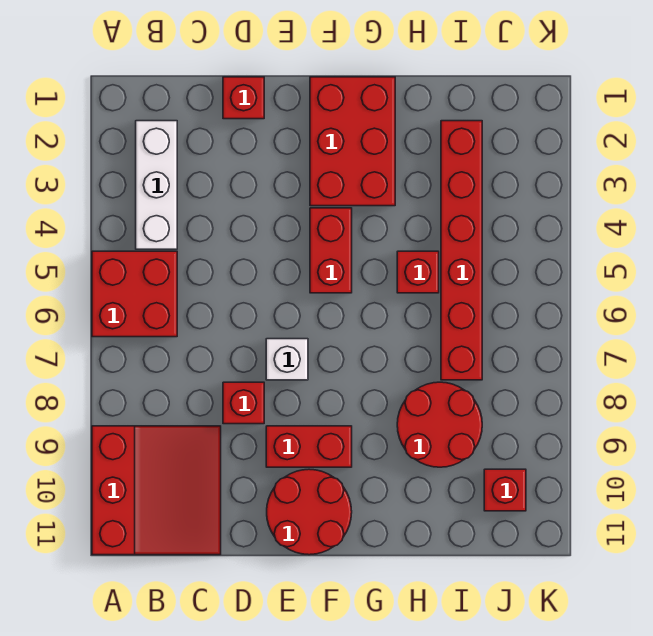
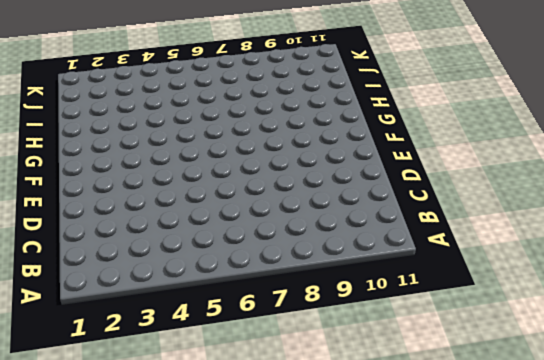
none -> red 2x2 brick [92,251,177,337]
none -> red 3x3 slope [92,426,221,555]
none -> white 1x3 brick [136,121,177,249]

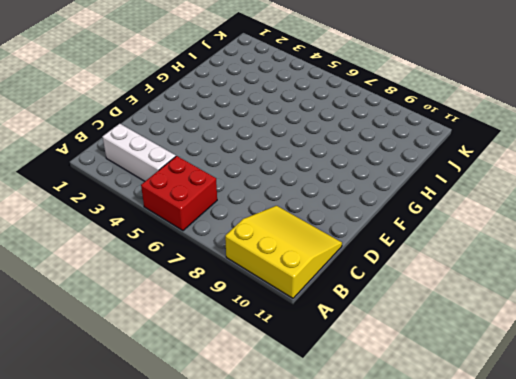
yellow 3x3 slope [225,206,342,298] -> red 3x3 slope [92,426,221,555]
none -> red 1x1 brick [223,77,264,119]
none -> red 1x1 brick [223,382,264,424]
none -> white 1x1 brick [266,339,308,380]

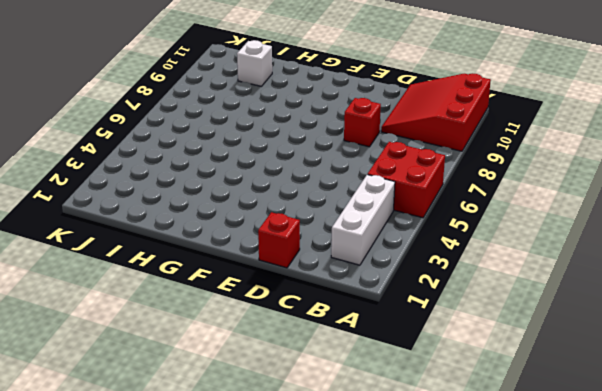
white 1x1 brick [237,40,272,86] -> white 1x1 brick moved to [266,339,308,380]
none -> red 1x2 brick [266,426,352,467]
none -> red 2x2 round brick [267,469,352,555]
none -> red 2x3 brick [310,77,395,206]

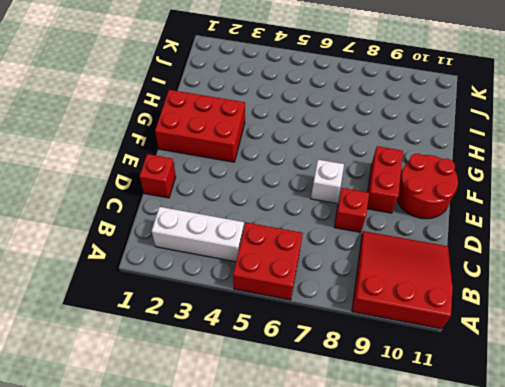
none -> red 1x2 brick [310,208,352,293]
none -> red 1x1 brick [397,251,439,293]
none -> red 2x2 round brick [397,382,482,467]

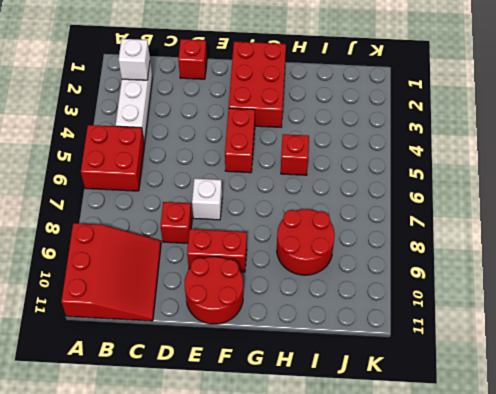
white 1x1 brick [119,39,150,80] -> none
none -> red 1x6 brick [441,121,482,380]
none -> red 1x1 brick [484,469,526,511]

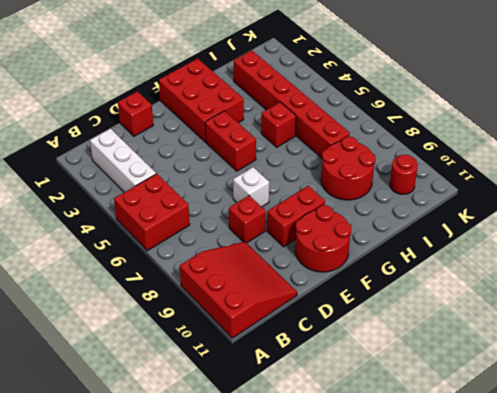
red 1x1 round brick [390,155,418,194] -> red 1x1 brick [484,469,526,511]

